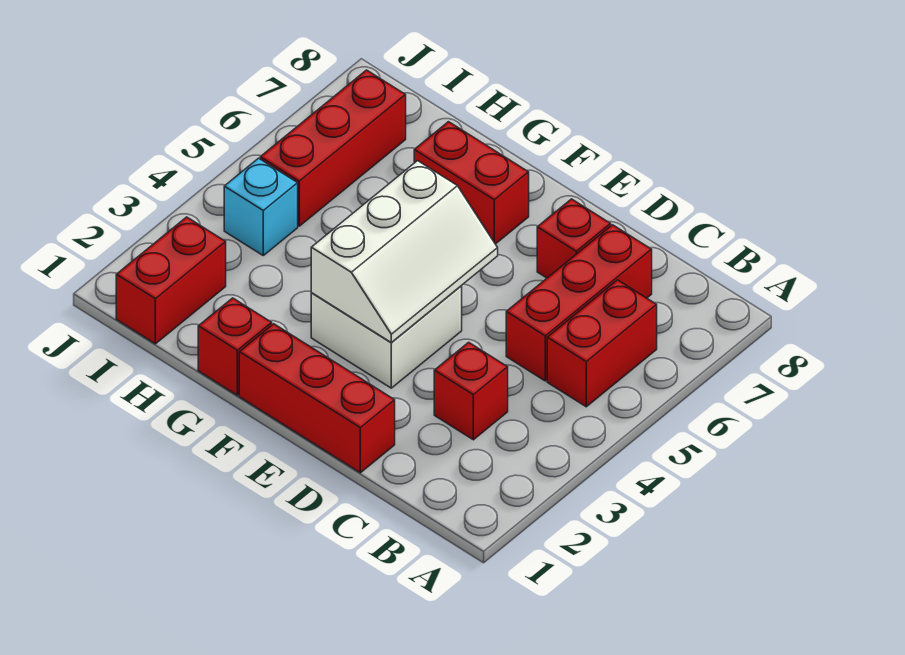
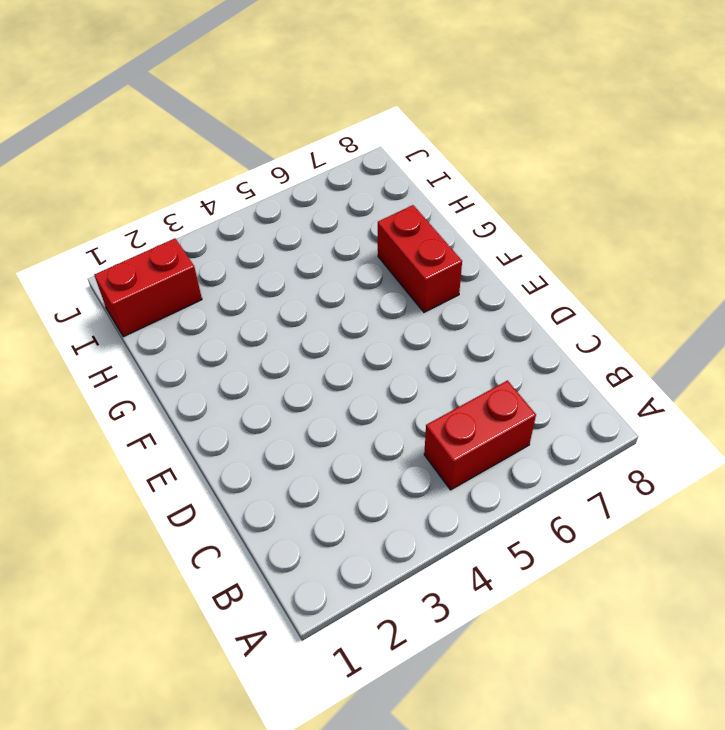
none -> red 1x1 brick [434,342,508,440]
none -> red 1x3 brick [506,225,652,381]
none -> red 1x3 brick [239,324,395,473]

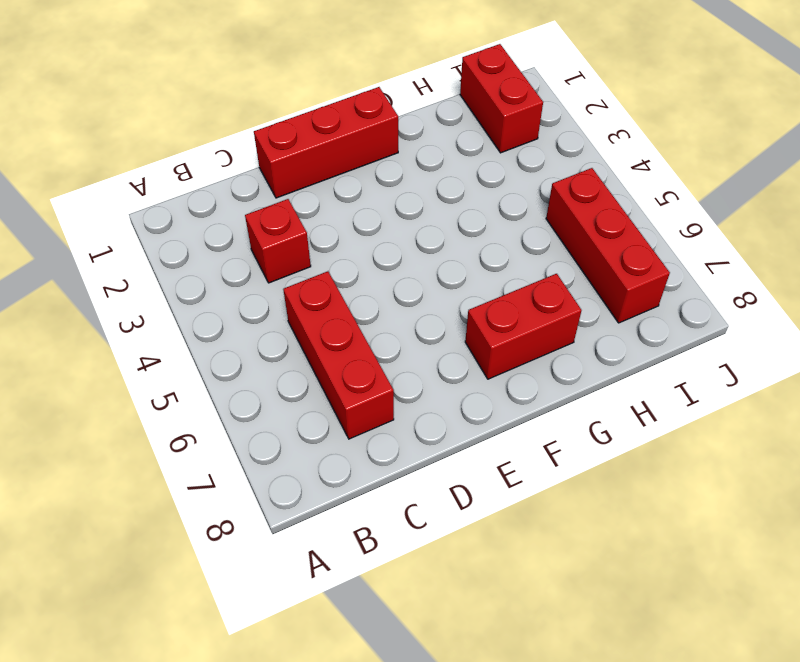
none -> red 1x2 brick [547,280,657,407]
none -> red 1x1 brick [537,199,611,278]
none -> white 2x2 brick [311,286,462,388]

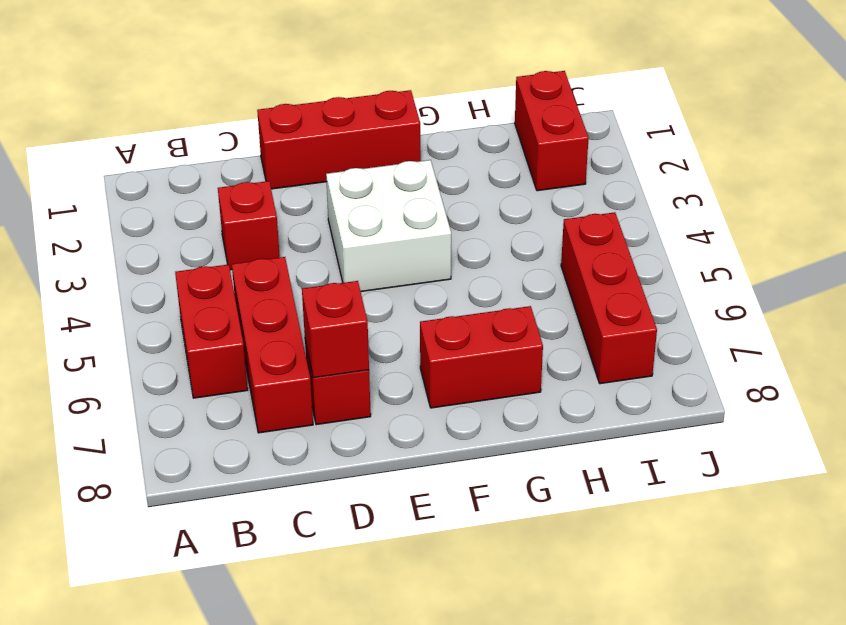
red 1x1 brick [302,281,369,378] -> red 1x1 brick moved to [198,298,272,395]
none -> cyan 1x1 brick [224,158,298,255]
none -> white 2x3 slope [311,161,498,342]

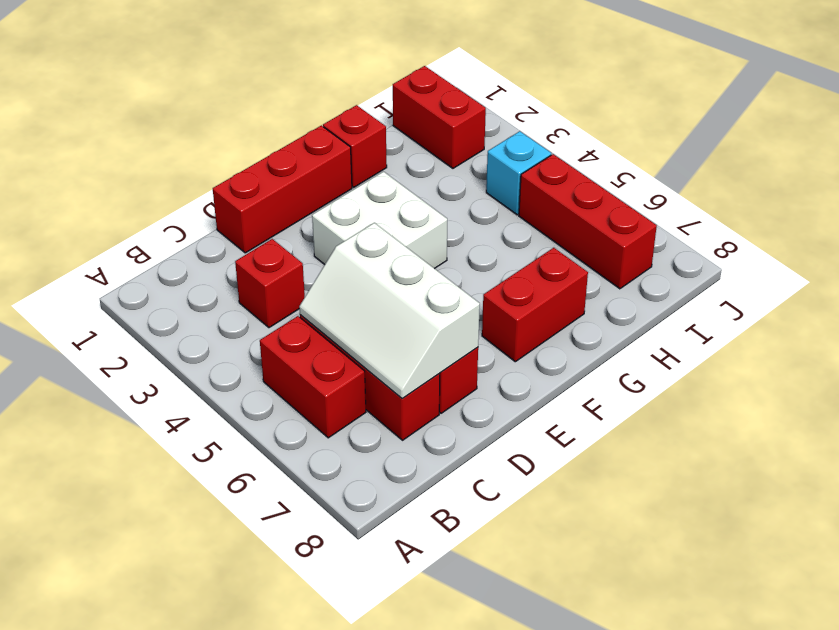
white 2x3 slope [299,223,480,399] -> white 2x3 slope moved to [311,161,498,342]

